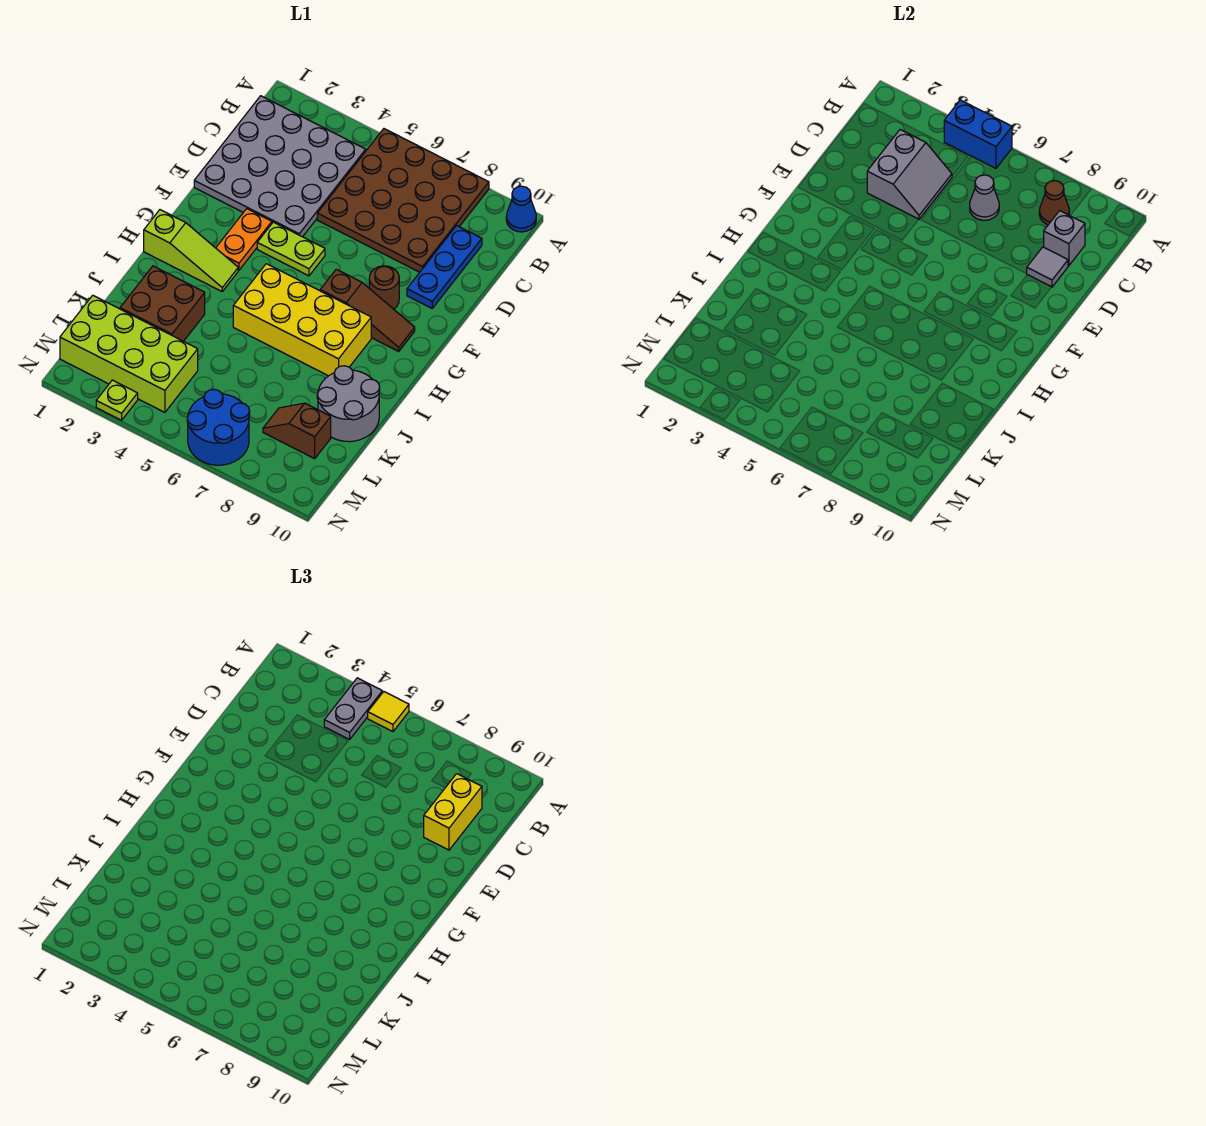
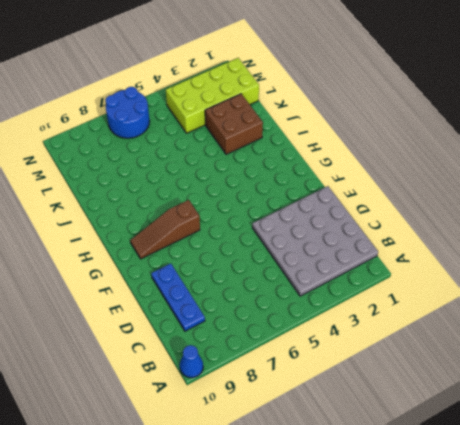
none -> brown 4x4 plate [317,129,489,272]
none -> orange 1x2 plate [216,209,272,270]
none -> lime 1x2 plate [257,222,325,276]

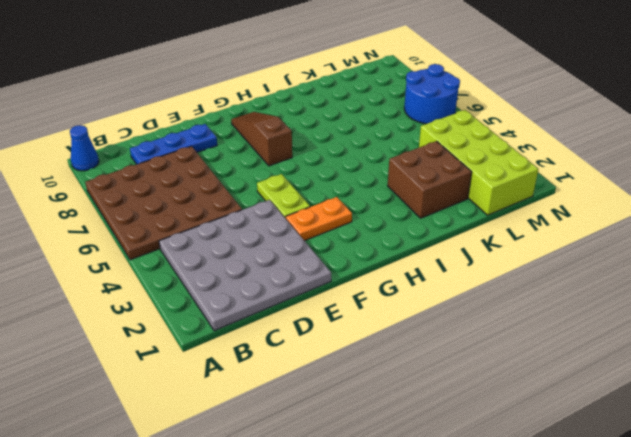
none -> brown 1x1 round brick [369,266,399,309]
none -> lime 1x3 slope [144,210,238,291]
none -> yellow 2x4 brick [233,264,371,376]

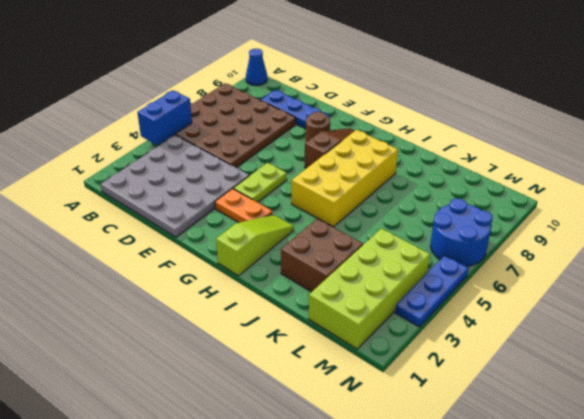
blue 1x3 plate [395,256,469,327] -> lime 1x1 plate [96,380,138,420]
none -> grey 2x2 round brick [317,366,380,442]
none -> brown 1x2 slope [263,403,331,459]
none -> brown 1x1 cone [1039,181,1069,225]

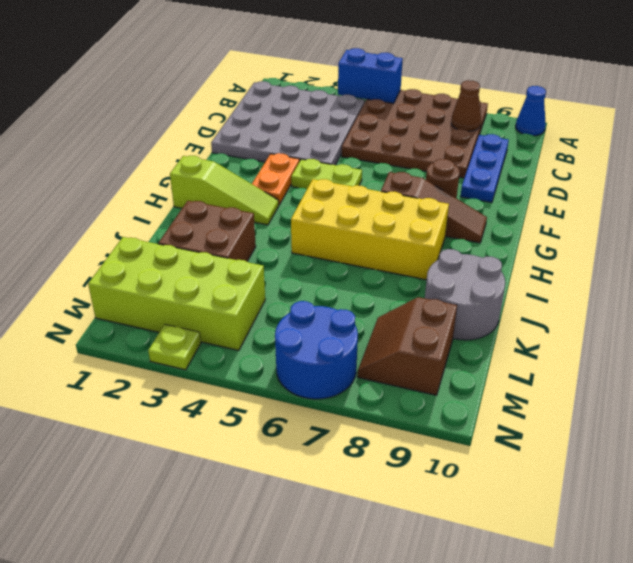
brown 2x2 slope [357,297,457,395] -> brown 1x2 slope [263,403,331,459]
none -> grey 2x2 slope [867,130,952,219]
none -> grey 1x1 cone [970,175,999,220]
none -> grey 1x1 brick [1044,211,1085,266]

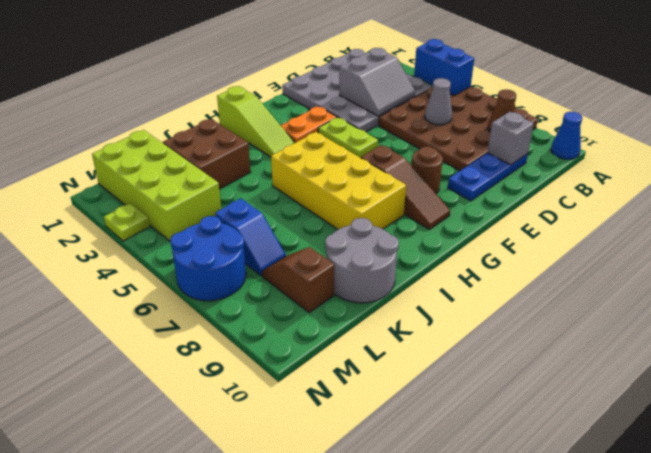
blue 1x2 slope [215,198,286,276] -> none
none -> grey 1x1 tile [1027,247,1068,287]
none -> grey 1x2 plate [324,678,382,739]
none -> yellow 1x1 tile [368,692,409,732]

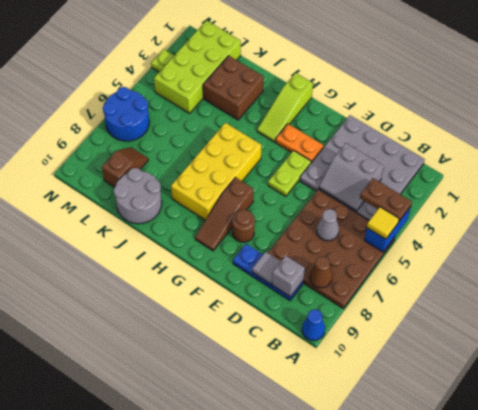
brown 1x2 plate [360,178,412,221] -> grey 1x2 plate [324,678,382,739]
none -> yellow 1x2 brick [424,774,482,850]

